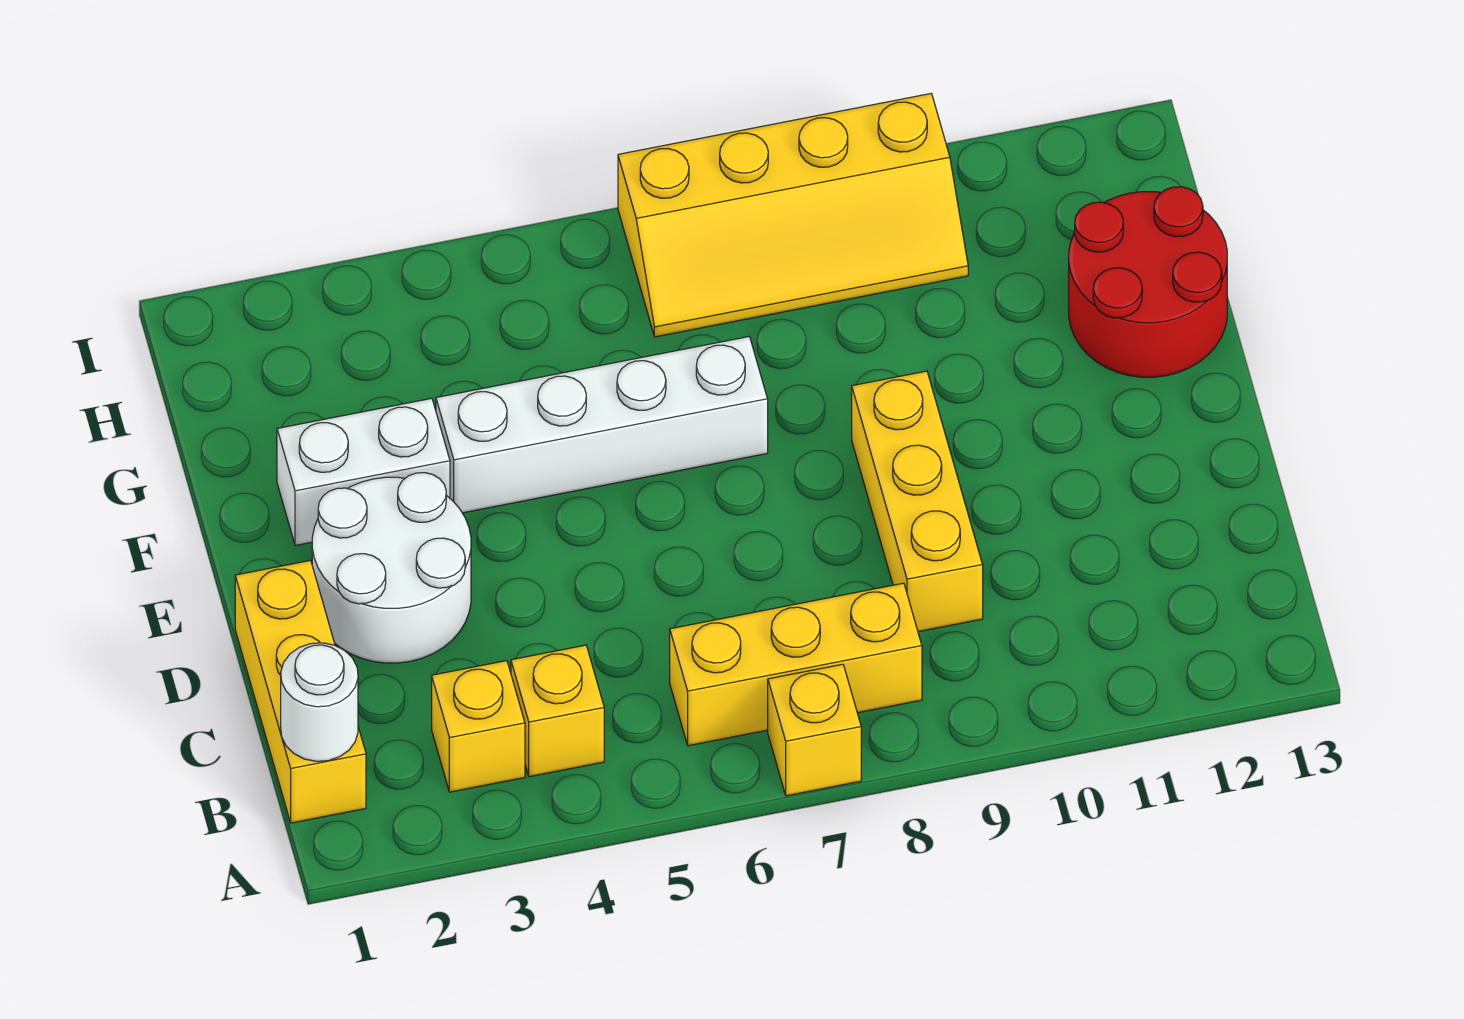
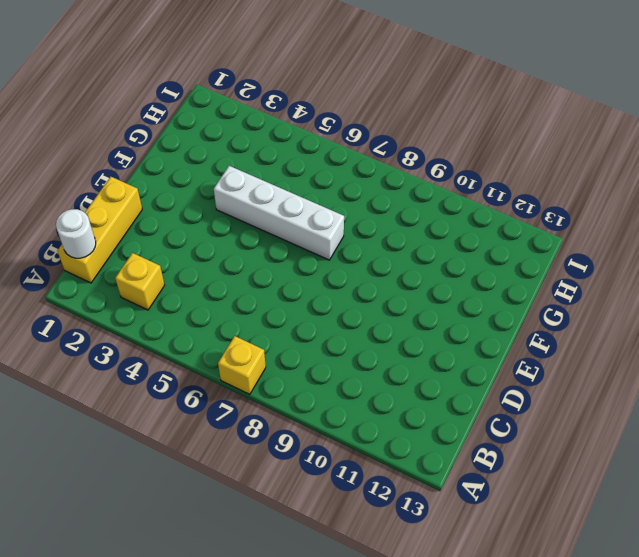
none -> yellow 1x1 brick [511,645,604,777]
none -> yellow 1x3 brick [670,583,922,746]
none -> yellow 1x3 brick [852,371,983,632]

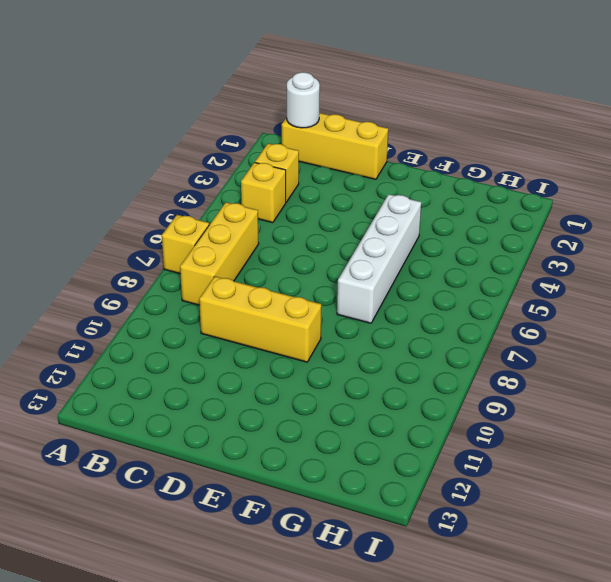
none -> white 2x2 round brick [312,473,471,663]
none -> white 1x2 brick [277,398,450,545]
none -> red 2x2 round brick [1069,187,1227,377]

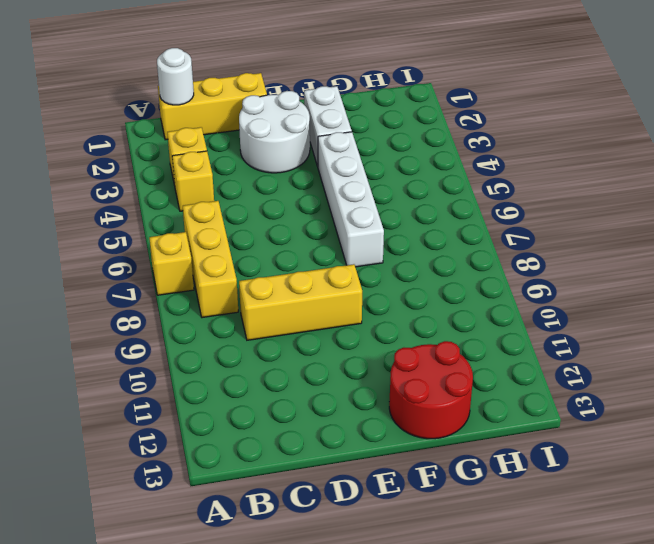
none -> yellow 2x4 slope [618,94,968,337]

